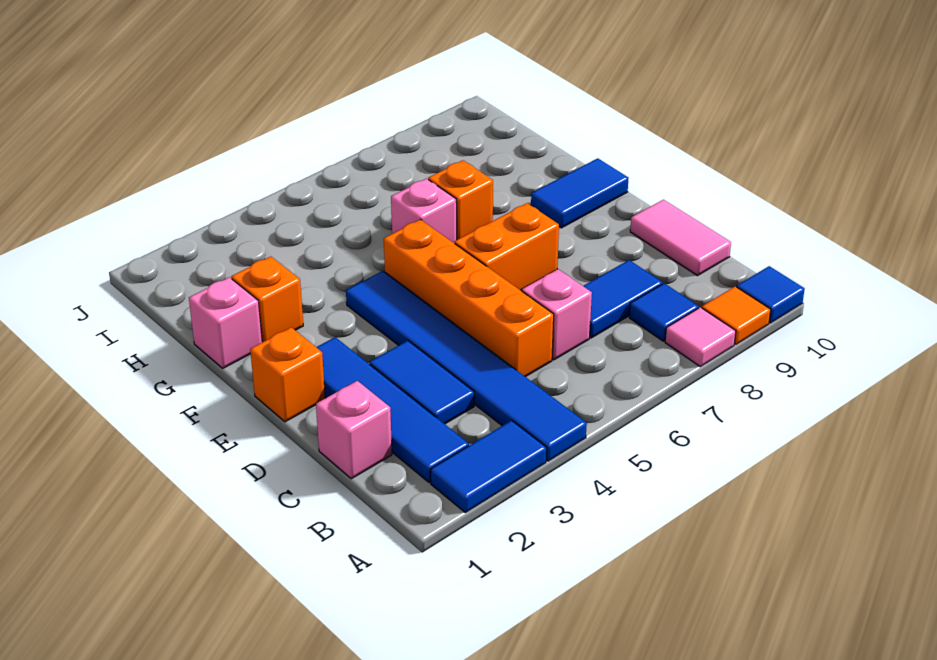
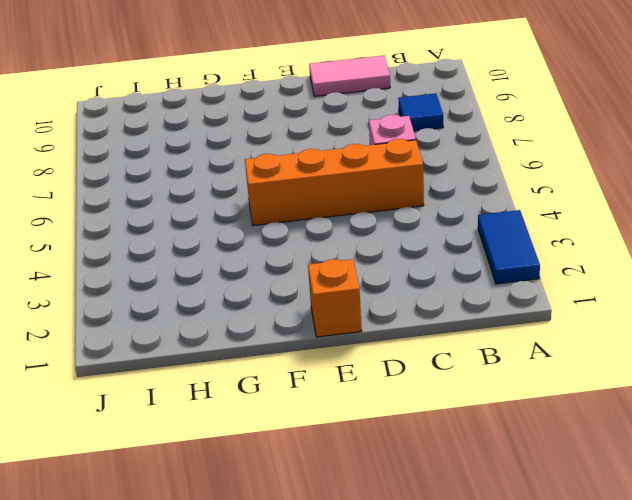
none -> blue 1x6 tile [346,271,587,461]
none -> pink 1x1 tile [665,307,736,367]
none -> orange 1x1 tile [702,286,771,345]

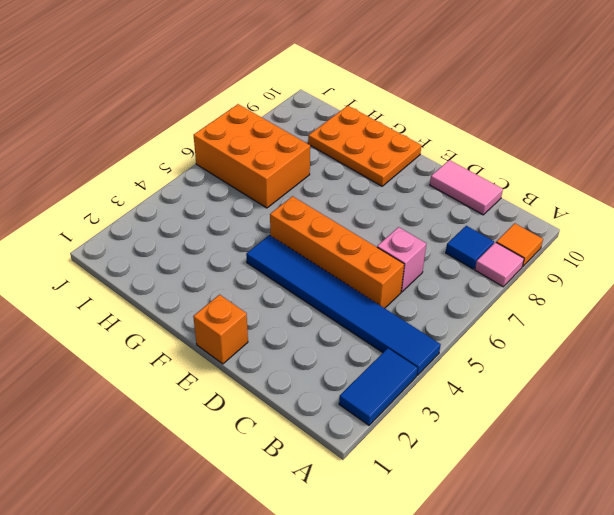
orange 2x3 plate [308,106,421,186] -> blue 1x2 tile [531,158,628,228]
orange 2x3 brick [194,104,310,208] -> none
none -> blue 1x1 tile [737,266,805,323]
none -> blue 1x4 tile [316,337,469,483]
none -> pink 1x1 brick [316,381,392,479]

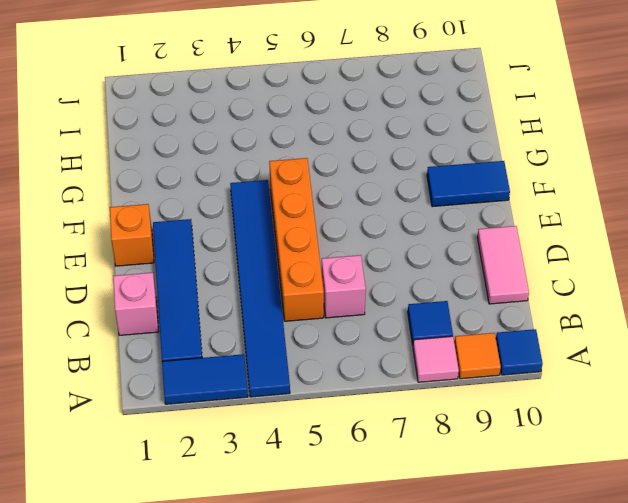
none -> blue 1x2 tile [369,341,474,424]
none -> blue 1x2 tile [584,260,662,338]
none -> orange 1x2 brick [455,203,559,291]

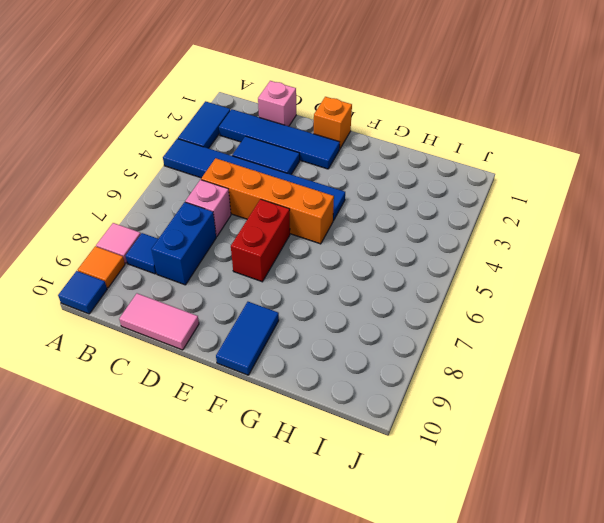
blue 1x2 brick [151,202,216,285] -> blue 1x2 tile [584,260,662,338]
red 1x2 brick [231,199,290,282] -> orange 1x2 brick [455,203,559,291]
none -> pink 1x1 brick [189,277,262,368]
none -> orange 1x1 brick [231,257,303,342]
none -> pink 1x1 brick [391,179,457,243]

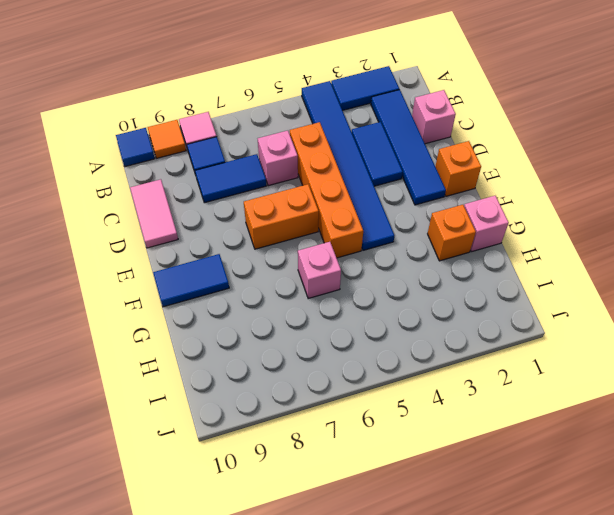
none -> orange 1x1 brick [428,160,493,240]

